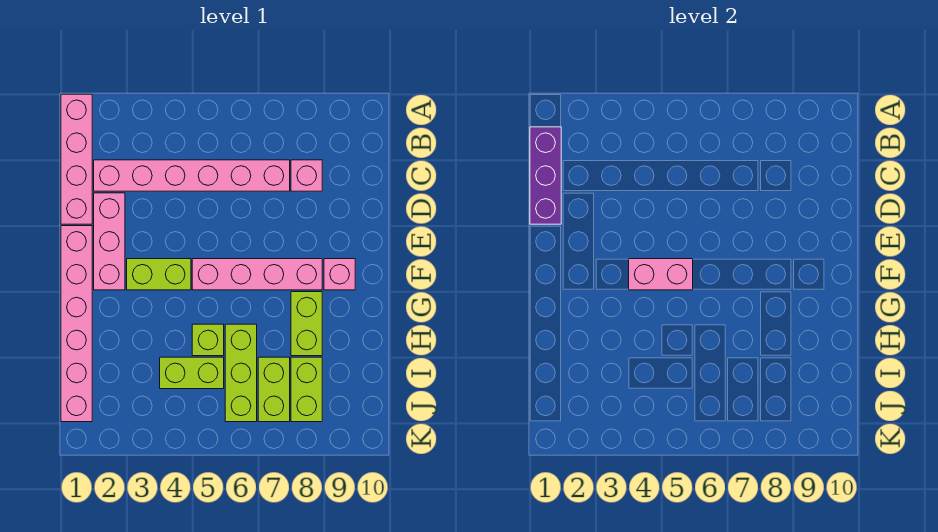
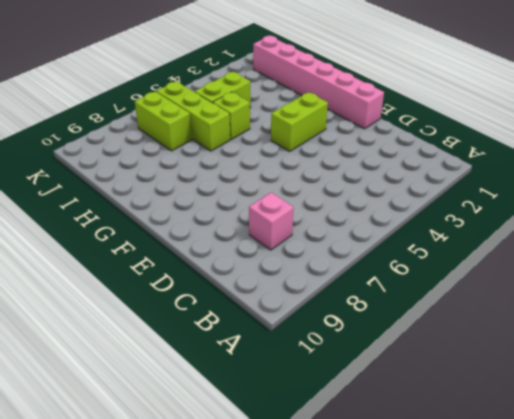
none -> pink 1x4 brick [61,94,92,224]
none -> pink 1x6 brick [94,160,290,191]
none -> pink 1x3 brick [94,193,125,290]

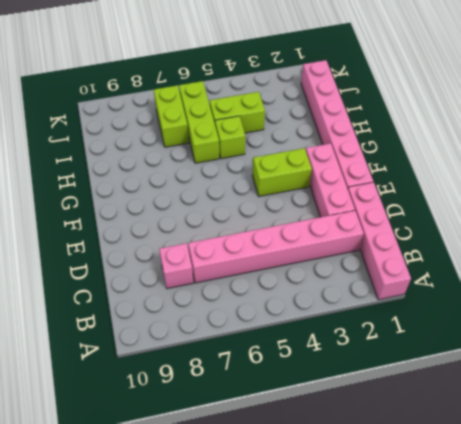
none -> pink 1x4 brick [192,259,322,290]
none -> pink 1x1 brick [324,259,355,290]
none -> lime 1x2 brick [291,292,322,356]

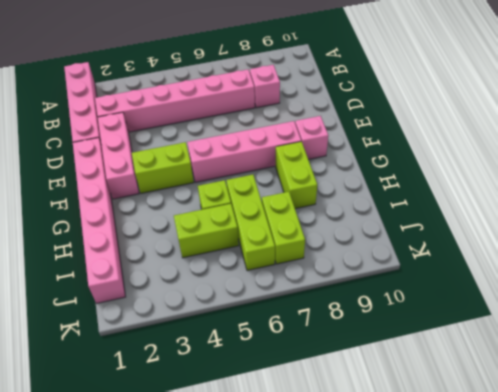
none -> lime 1x2 brick [291,357,322,422]
none -> purple 1x3 brick [530,127,561,224]
none -> pink 1x2 brick [629,259,693,290]

